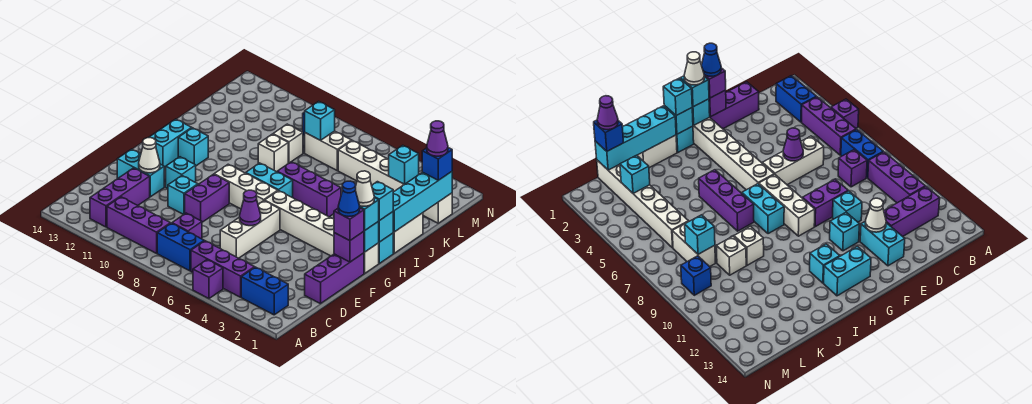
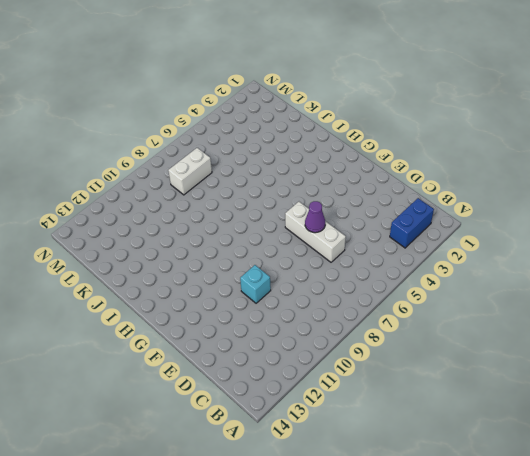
none -> purple 1x1 brick [193,260,223,298]
none -> purple 1x3 brick [191,241,255,297]
none -> blue 1x2 brick [157,223,204,271]
none -> purple 1x3 brick [107,197,171,253]

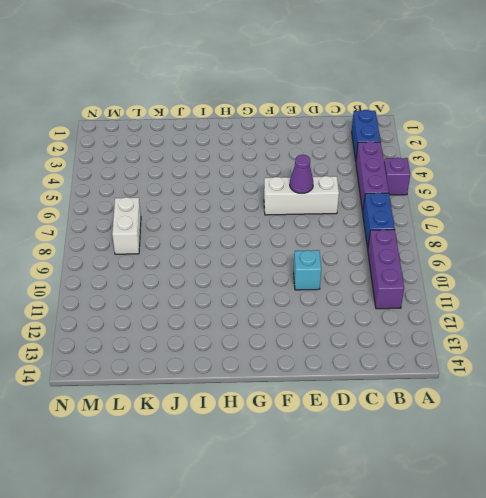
none -> purple 1x3 brick [90,168,150,227]
none -> purple 1x1 brick [172,213,202,239]
none -> purple 1x3 brick [305,253,364,304]
none -> purple 1x2 brick [185,174,229,222]

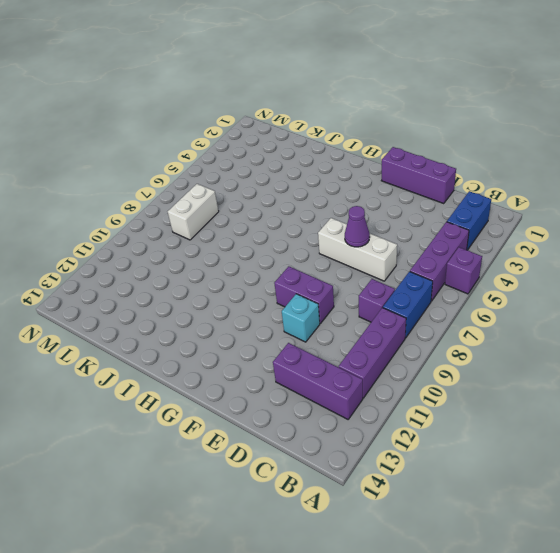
none -> cyan 1x2 brick [117,149,164,197]
none -> cyan 1x1 brick [166,157,196,188]
none -> white 1x6 brick [265,191,379,273]
none -> white 1x3 brick [214,164,278,209]

